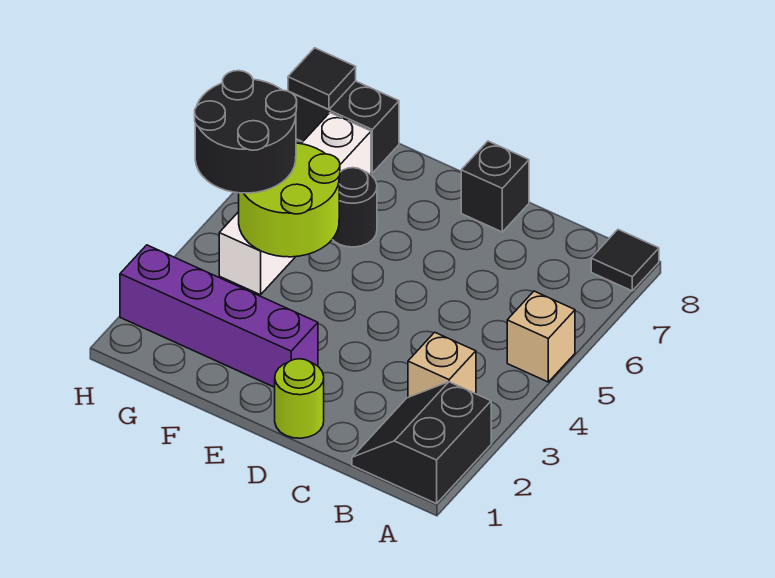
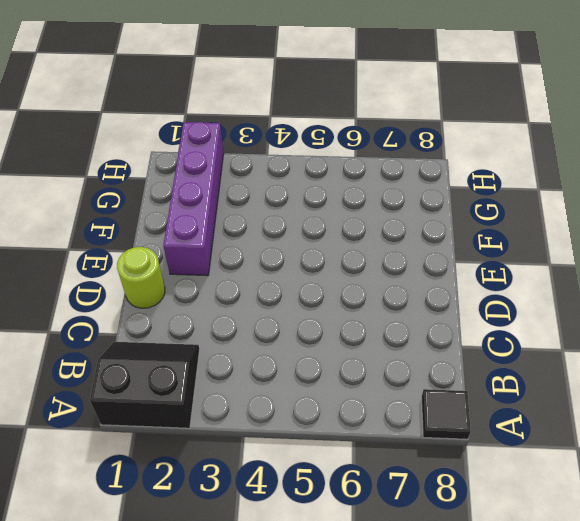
none -> tan 1x1 brick [507,291,575,382]
none -> tan 1x1 brick [408,332,476,397]
none -> black 1x1 brick [461,141,529,232]

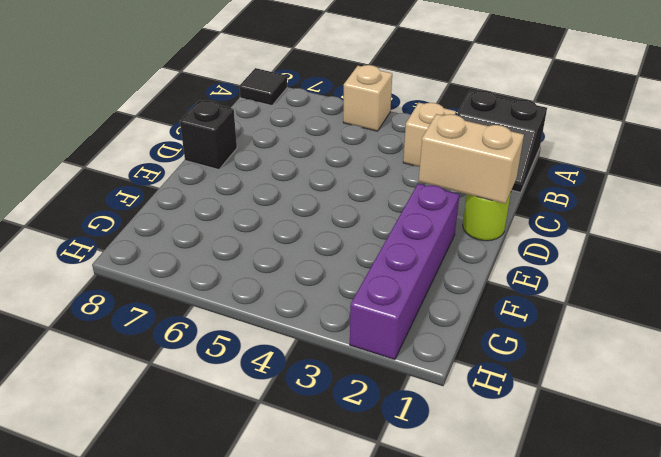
tan 1x2 brick [419,114,524,204] -> none
none -> black 1x1 round brick [332,168,377,247]
none -> white 1x4 brick [219,113,371,295]
none -> black 1x2 brick [290,81,399,173]

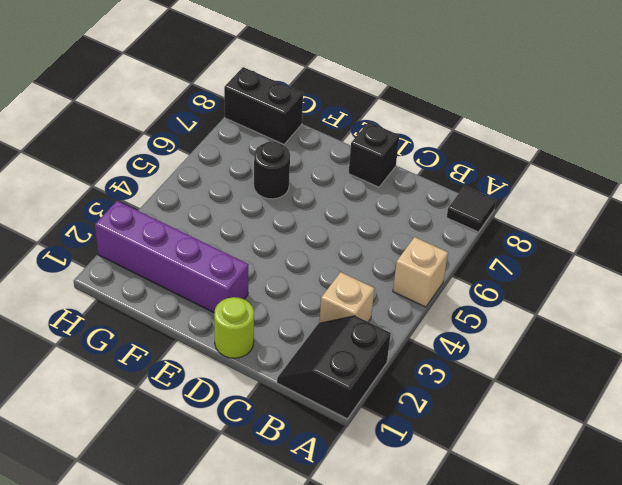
none -> white 1x4 brick [219,113,371,295]
none -> lime 2x2 round brick [239,143,340,257]
none -> black 1x1 tile [288,48,356,109]

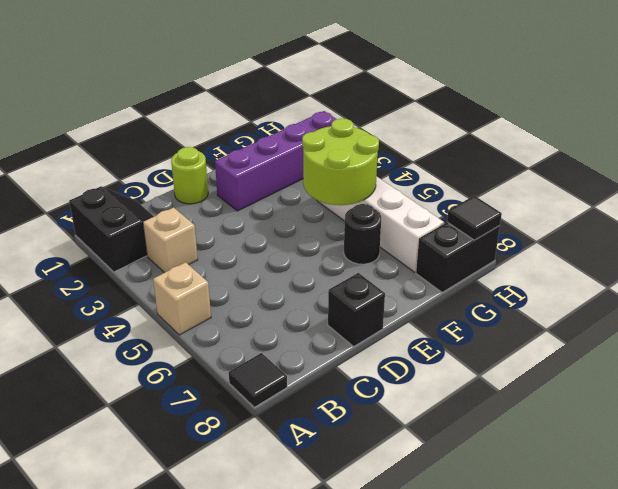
none -> black 2x2 round brick [195,71,297,193]

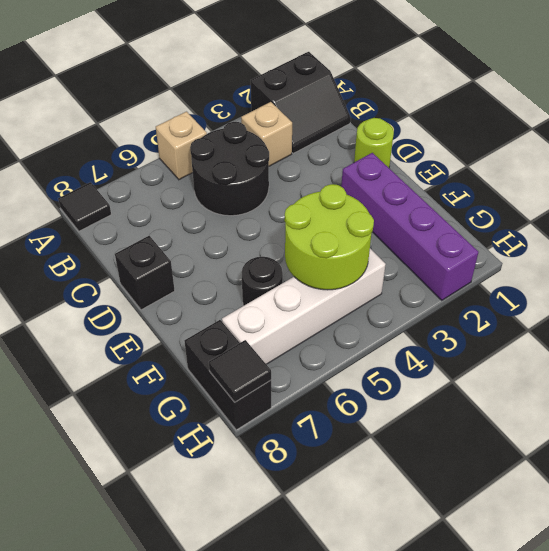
black 2x2 round brick [190,122,269,216] -> black 2x2 round brick moved to [195,71,297,193]

